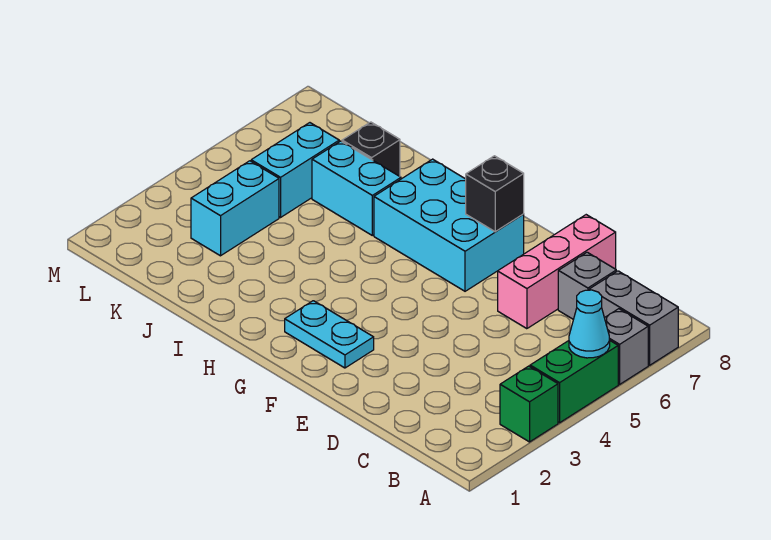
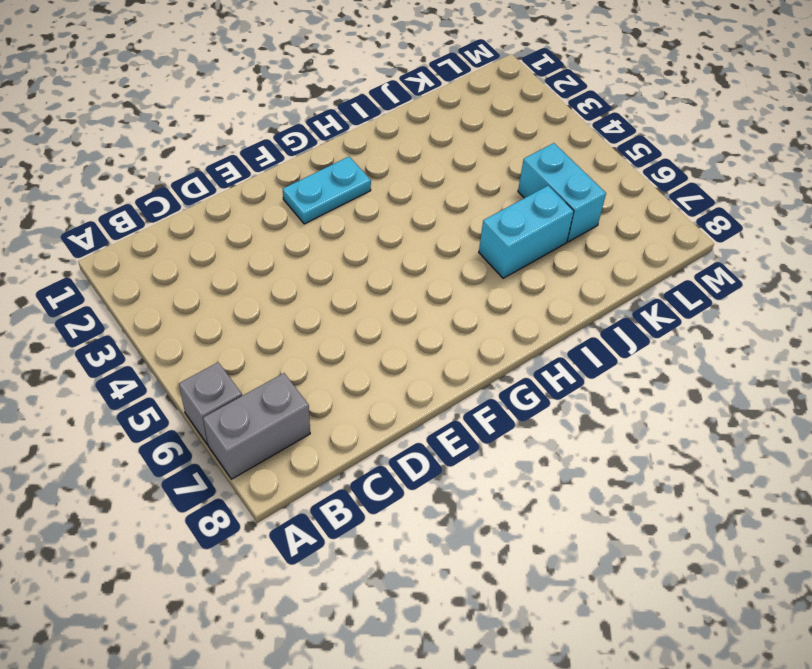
none -> green 1x1 brick [500,366,558,442]
none -> green 1x2 brick [530,341,618,423]
none -> grey 1x1 brick [558,252,616,319]

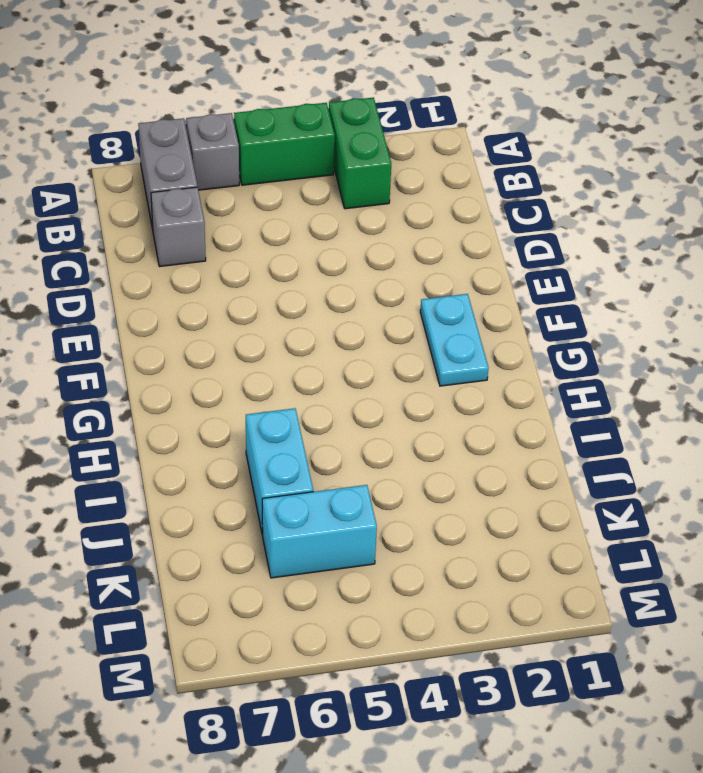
green 1x2 brick [329,97,391,209] -> green 1x1 brick [500,366,558,442]
none -> pink 1x3 brick [498,215,616,329]
none -> cyan 2x3 brick [374,159,524,291]
none -> black 1x1 brick [342,122,400,176]

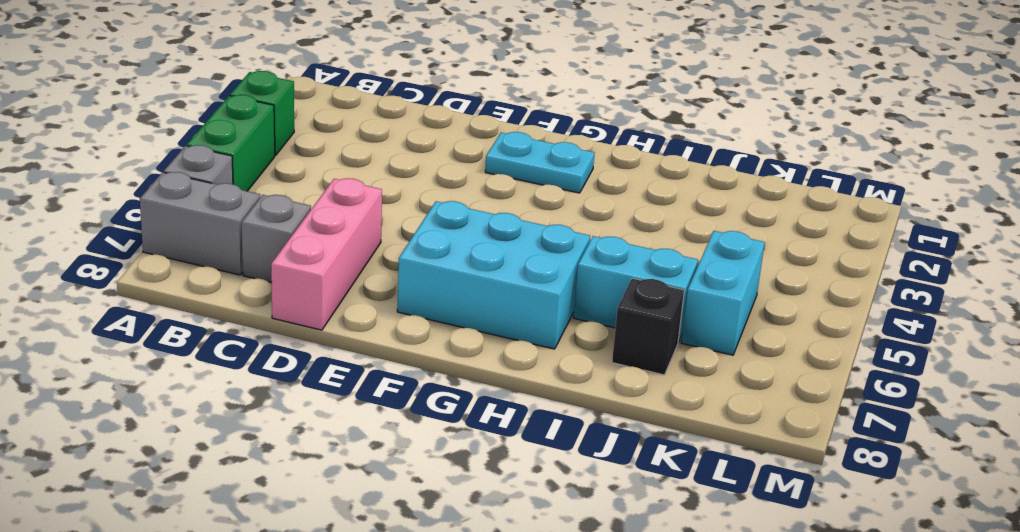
none -> cyan 1x2 brick [191,161,279,256]
none -> cyan 1x1 cone [569,290,610,358]
none -> black 1x1 brick [466,156,524,232]

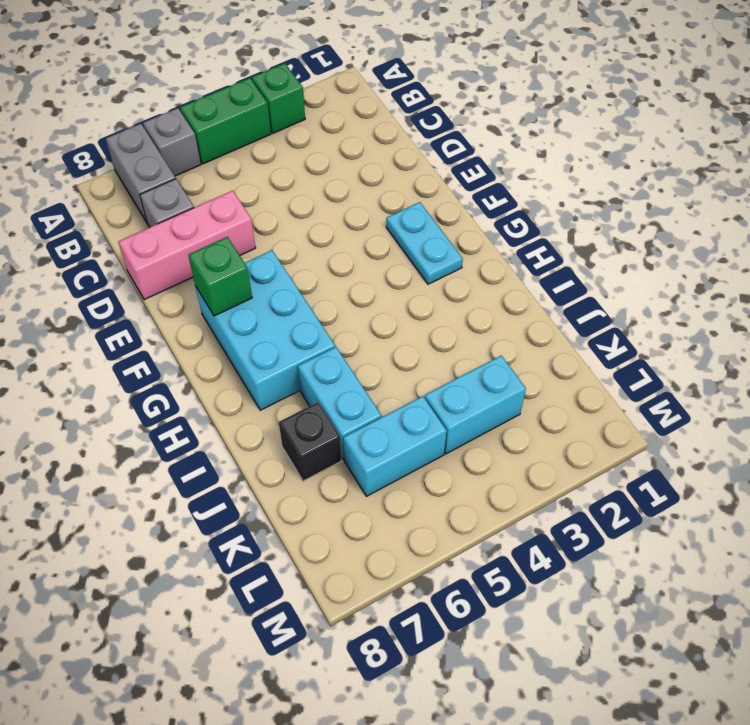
green 1x1 brick [188,237,252,316] -> black 1x1 brick [466,156,524,232]
none -> cyan 1x1 cone [569,290,610,358]

